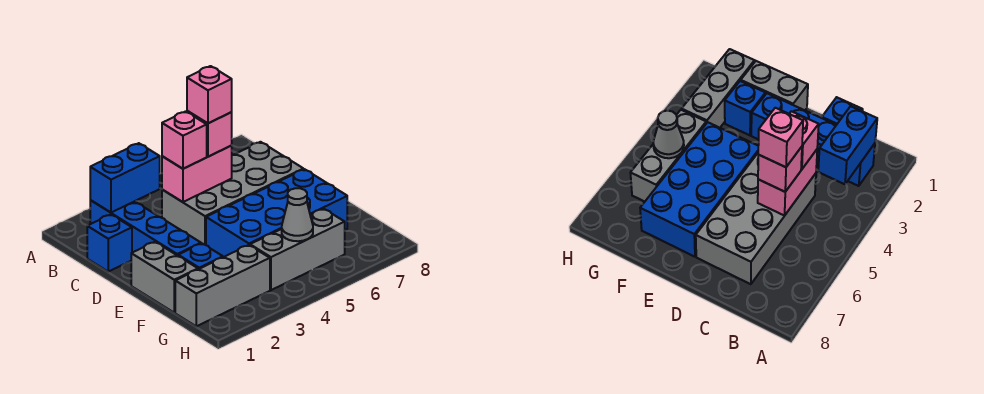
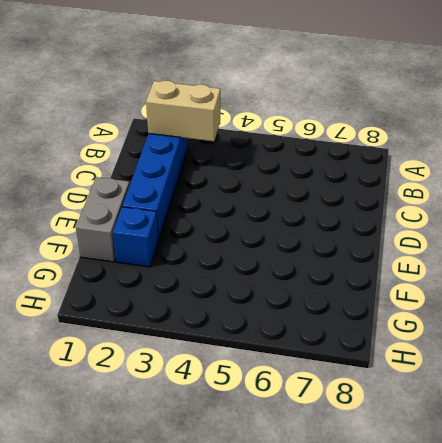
tan 1x2 brick [146,81,220,141] -> blue 1x2 brick [90,143,160,213]
none -> blue 1x1 brick [87,215,132,272]
none -> grey 2x4 brick [162,142,303,245]
none -> blue 2x4 brick [206,169,347,257]

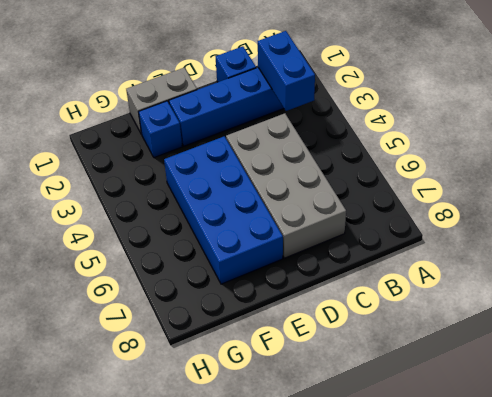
none -> grey 1x3 brick [175,245,270,326]
none -> grey 1x3 brick [250,209,345,290]
none -> pink 1x2 brick [162,146,232,202]

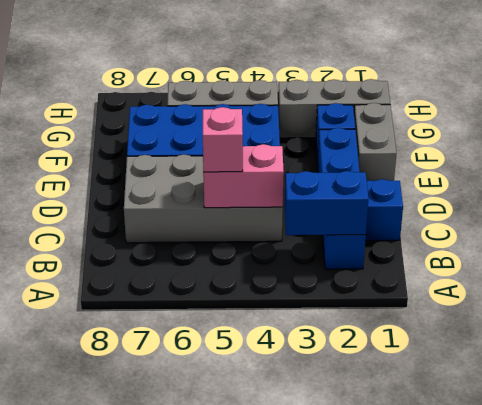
none -> grey 1x1 cone [282,188,313,241]
none -> pink 1x1 brick [162,111,207,169]
none -> pink 1x1 brick [187,66,232,123]

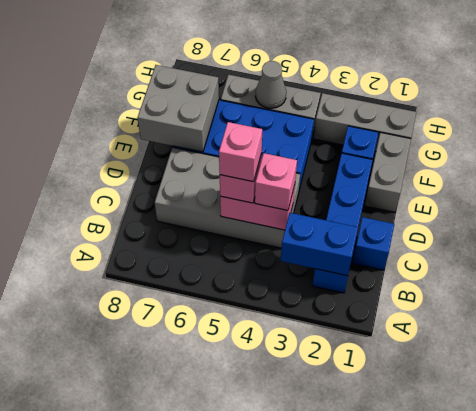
grey 2x2 brick [138,65,219,152] -> none

